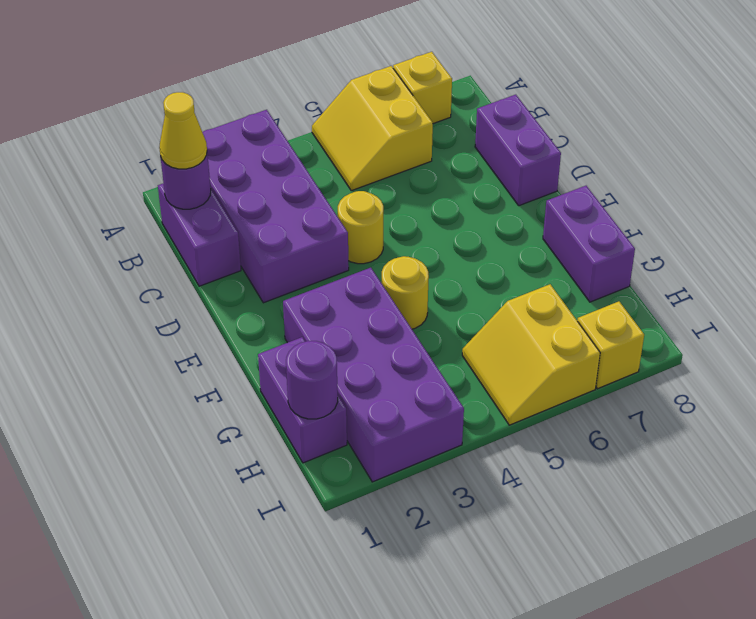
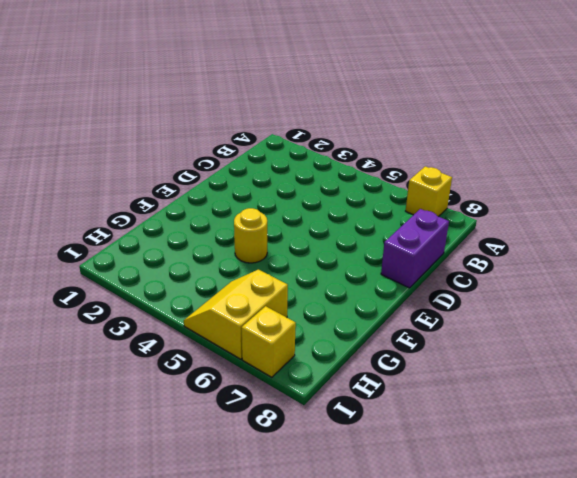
none -> purple 2x4 brick [202,110,349,303]
none -> yellow 2x2 slope [312,66,433,191]
none -> purple 1x2 brick [158,183,241,286]

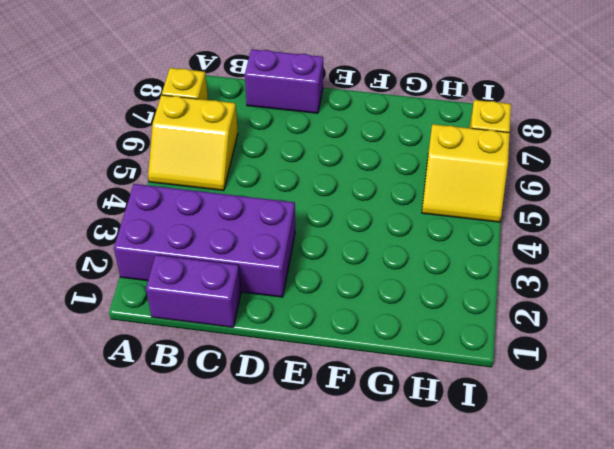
none -> yellow 1x1 round brick [338,191,383,264]
none -> purple 2x4 brick [283,268,464,482]
none -> yellow 1x1 round brick [382,256,429,329]

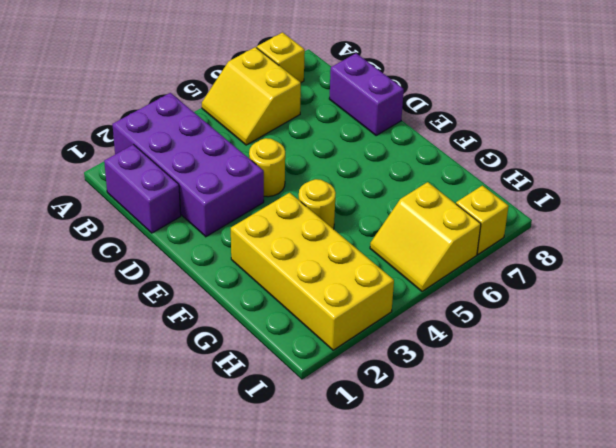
yellow 2x4 brick [231,193,394,350] -> purple 2x4 brick [283,268,464,482]
none -> purple 1x2 brick [543,186,635,302]
none -> purple 1x2 brick [258,337,347,463]
none -> purple 1x1 round brick [160,154,211,209]

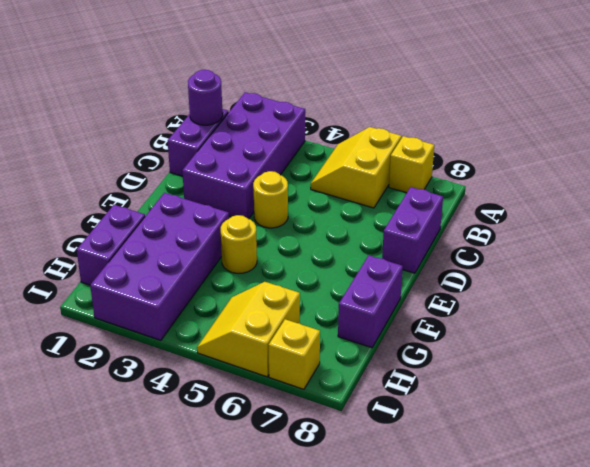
none -> purple 1x1 round brick [286,341,338,419]
none -> yellow 1x1 cone [159,92,207,169]

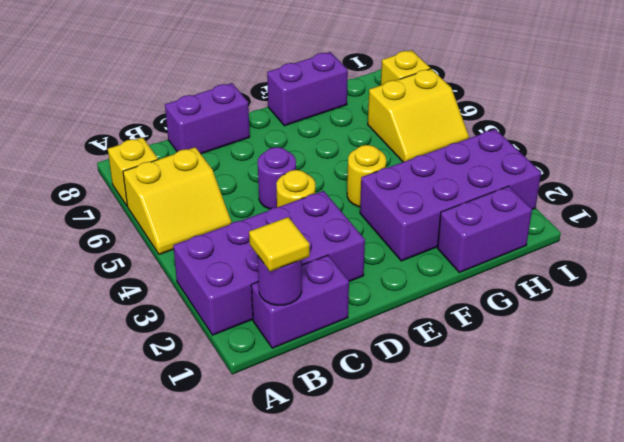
yellow 1x1 tile [249,217,310,272] -> yellow 1x1 cone [159,92,207,169]
purple 1x1 round brick [258,147,296,209] -> purple 1x1 round brick moved to [286,341,338,419]

